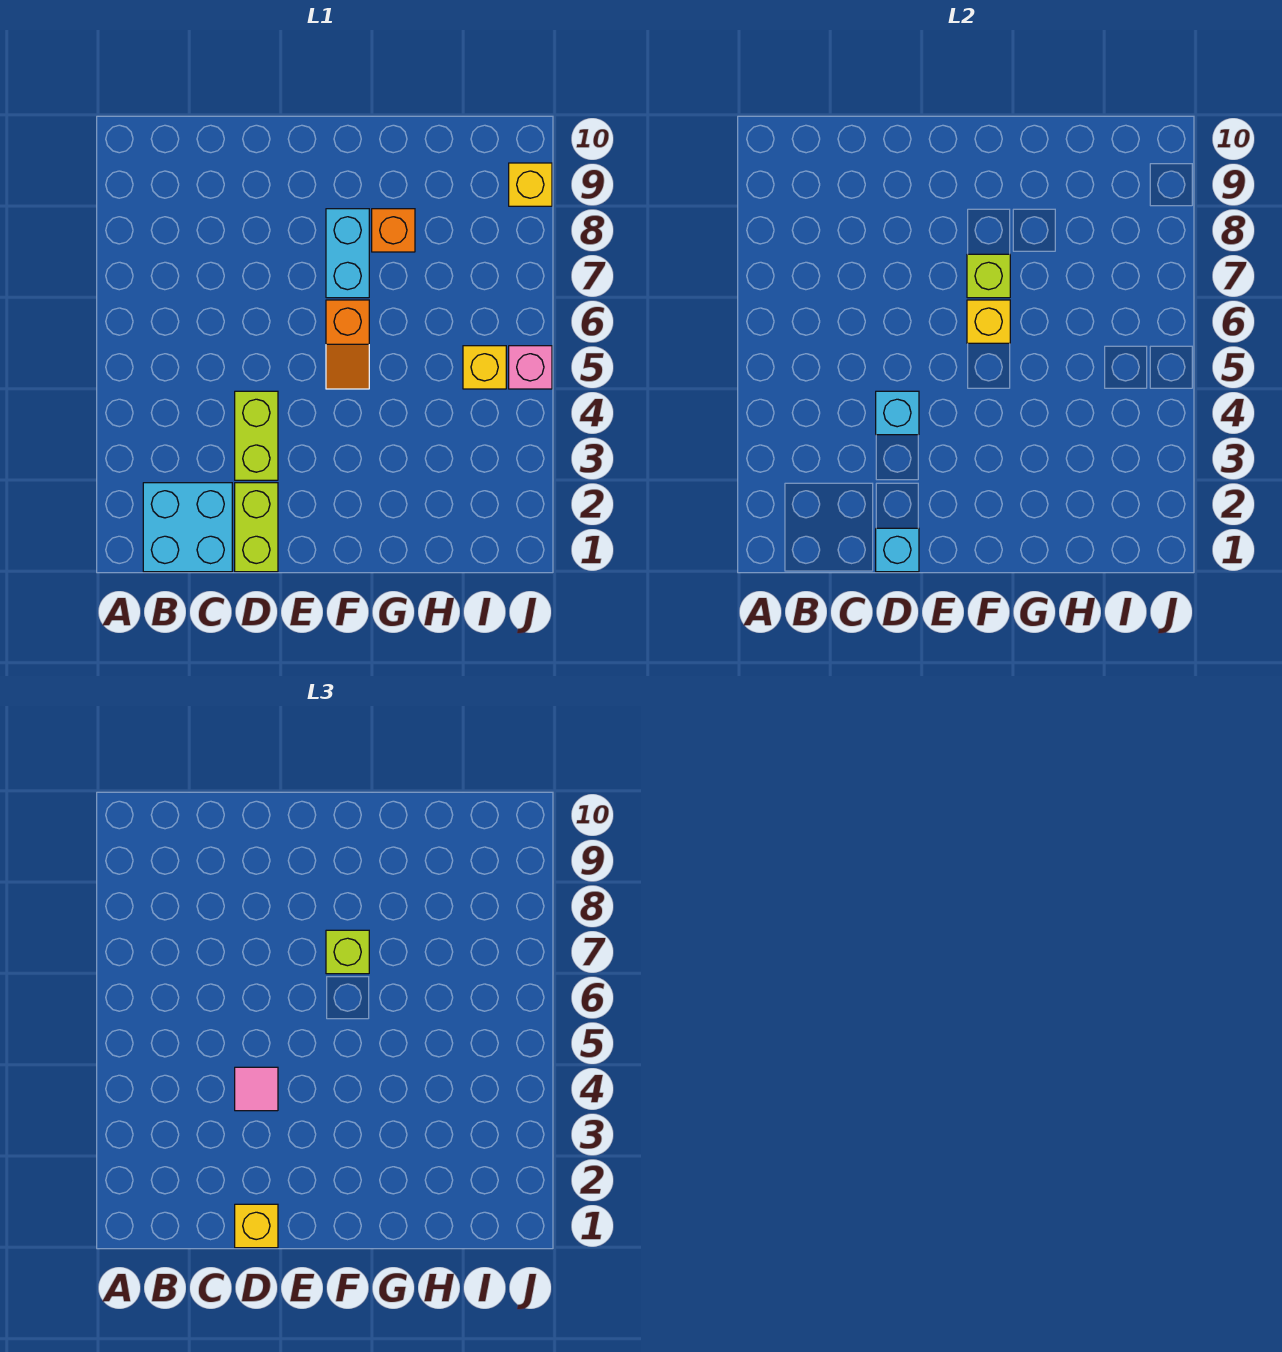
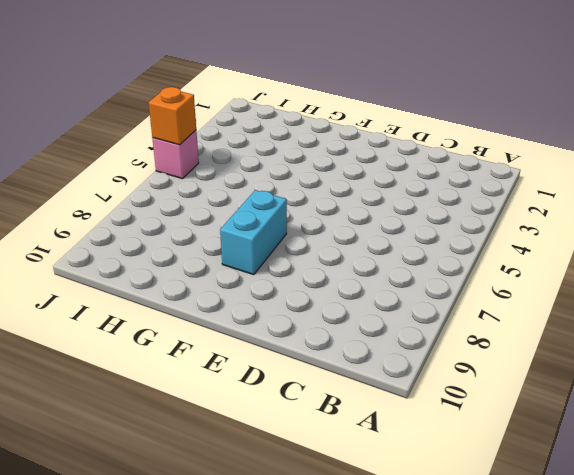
orange 1x1 brick [149,87,196,145] -> orange 1x1 brick moved to [372,209,415,252]
none -> cyan 2x2 brick [143,483,232,572]
none -> lime 1x2 brick [235,483,278,572]
none -> lime 1x2 brick [235,391,278,480]

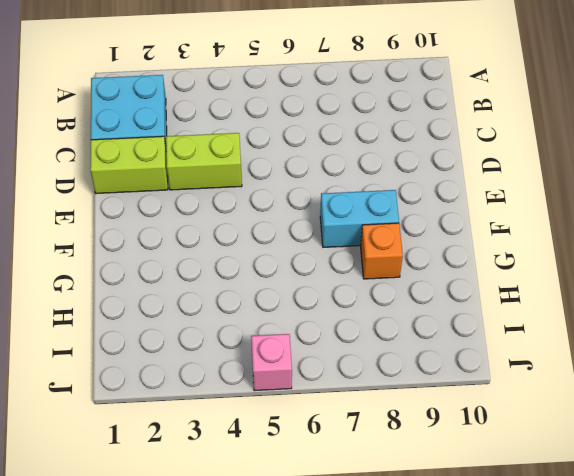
none -> orange 1x2 slope [326,300,369,389]
none -> yellow 1x1 brick [463,346,506,389]
none -> yellow 1x1 brick [509,163,552,206]

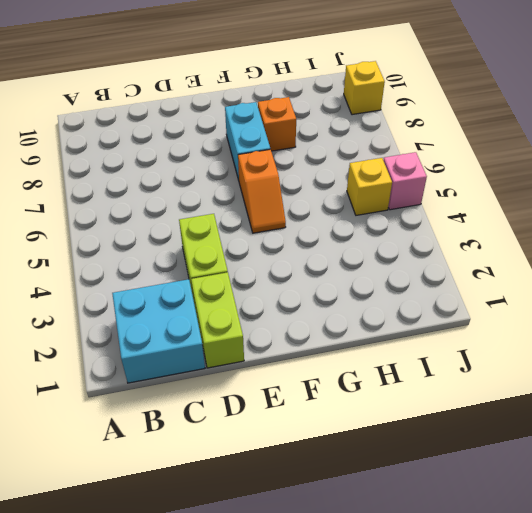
none -> cyan 1x1 brick [876,528,919,572]
none -> cyan 1x1 brick [876,391,919,435]
none -> yellow 1x1 brick [967,300,1010,343]

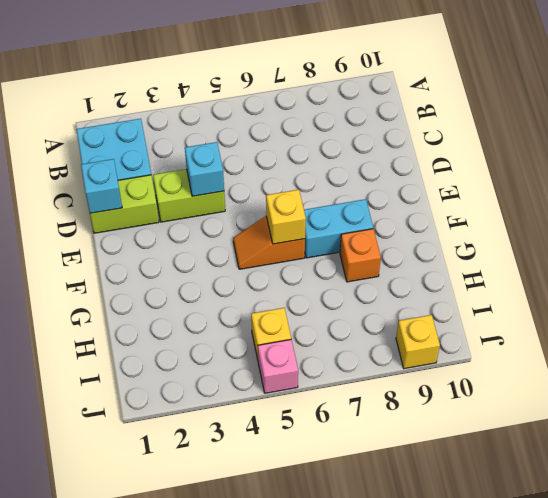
none -> lime 1x1 brick [967,254,1010,298]
none -> yellow 1x1 brick [235,1204,278,1248]
none -> pink 1x1 tile [235,1067,278,1111]

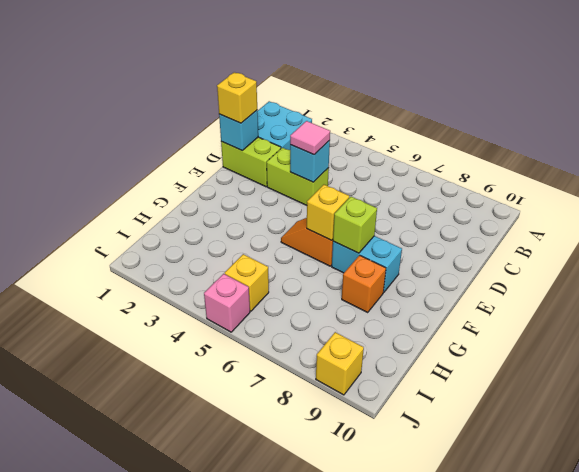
none -> lime 1x1 brick [326,930,369,974]

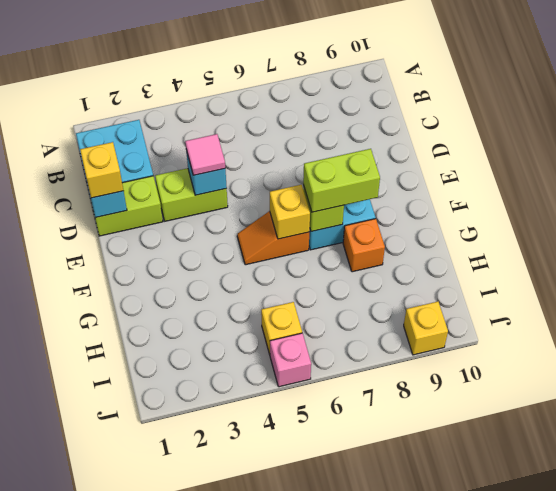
lime 1x2 brick [303,149,380,212] -> lime 1x1 brick [326,930,369,974]

